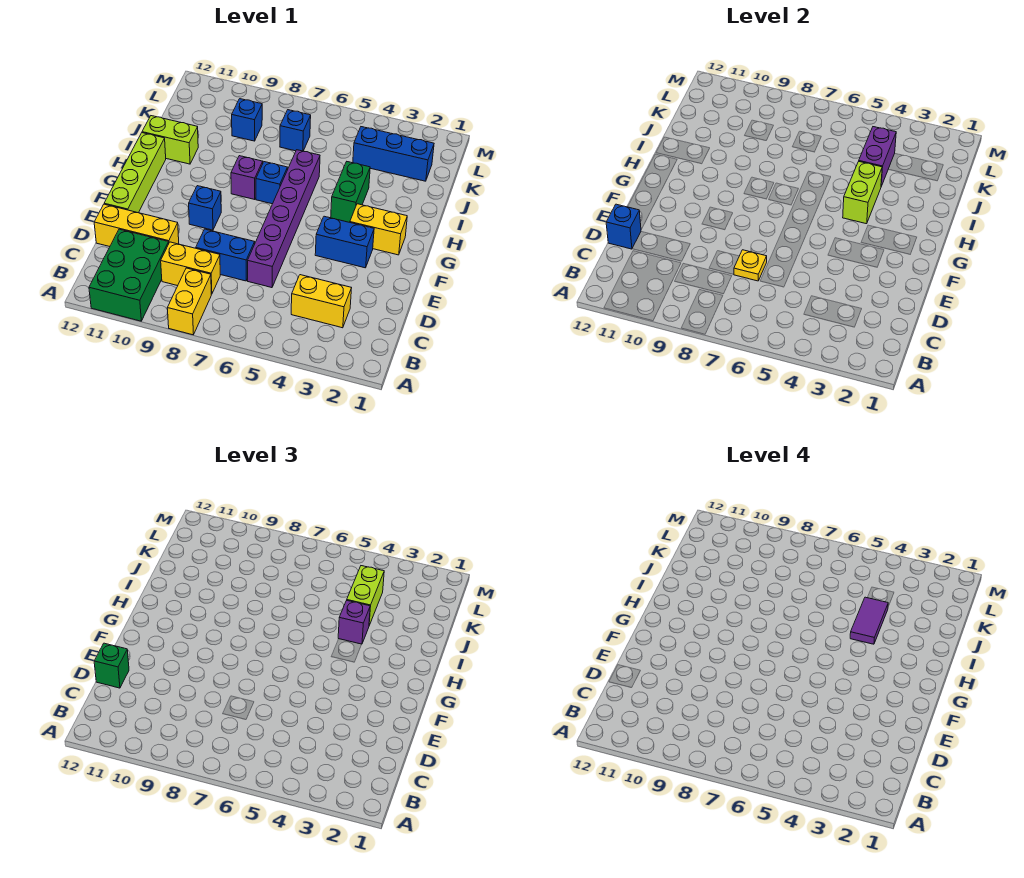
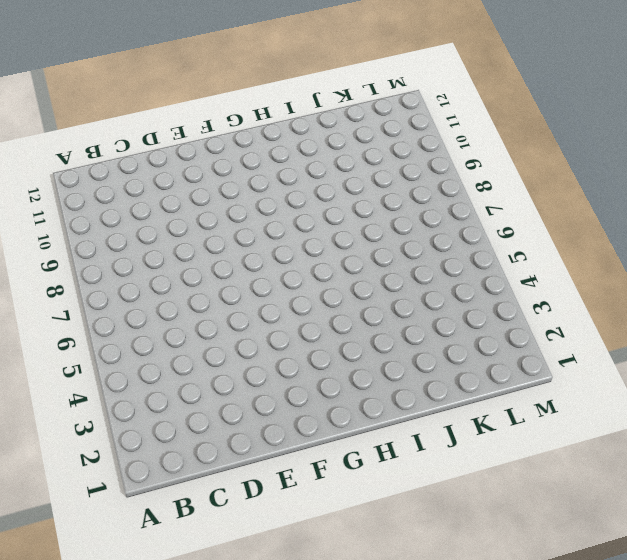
none -> yellow 1x2 brick [167,268,211,335]
none -> green 2x3 brick [89,229,169,321]
none -> yellow 1x2 brick [291,275,351,328]

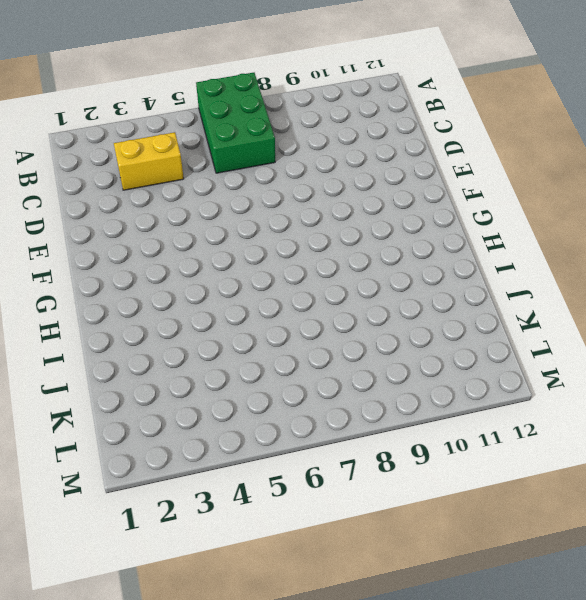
green 2x3 brick [196,73,275,173] -> green 2x3 brick moved to [89,229,169,321]
none -> yellow 1x2 brick [167,268,211,335]
none -> yellow 1x2 brick [161,242,220,294]
none -> purple 1x6 brick [248,150,320,288]

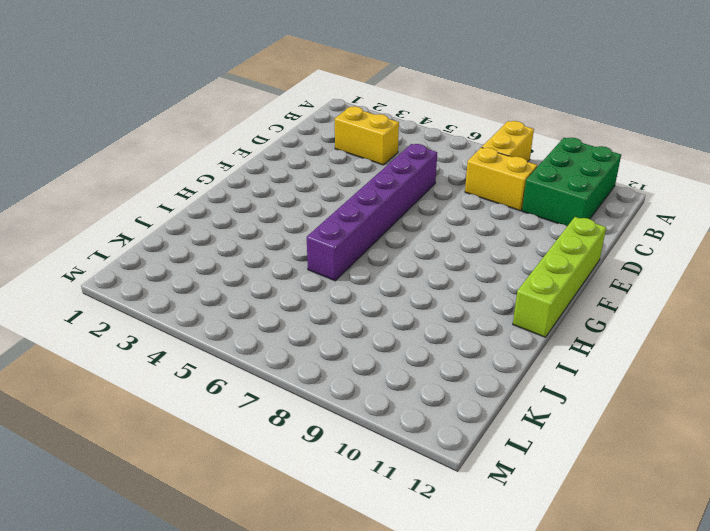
none -> blue 1x2 brick [196,229,255,281]
none -> yellow 1x3 brick [94,204,179,247]
none -> blue 1x2 brick [315,216,374,268]

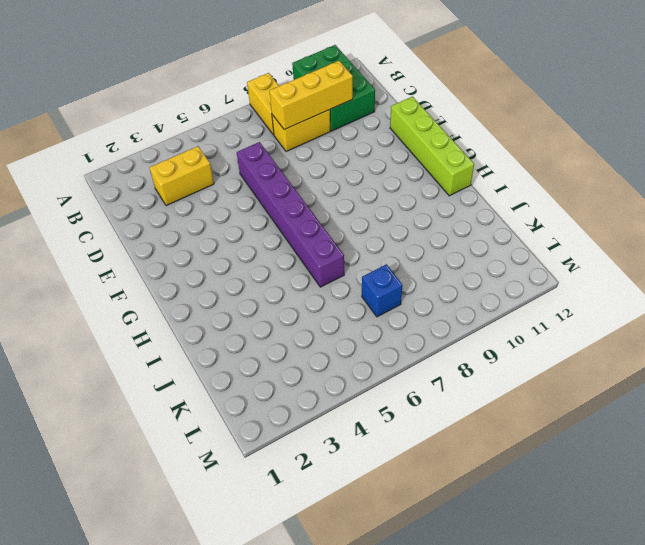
yellow 1x3 brick [269,61,353,130] -> yellow 1x3 brick moved to [94,204,179,247]
none -> blue 1x2 brick [196,229,255,281]
none -> blue 1x2 brick [315,216,374,268]
none -> blue 1x1 brick [189,186,221,230]

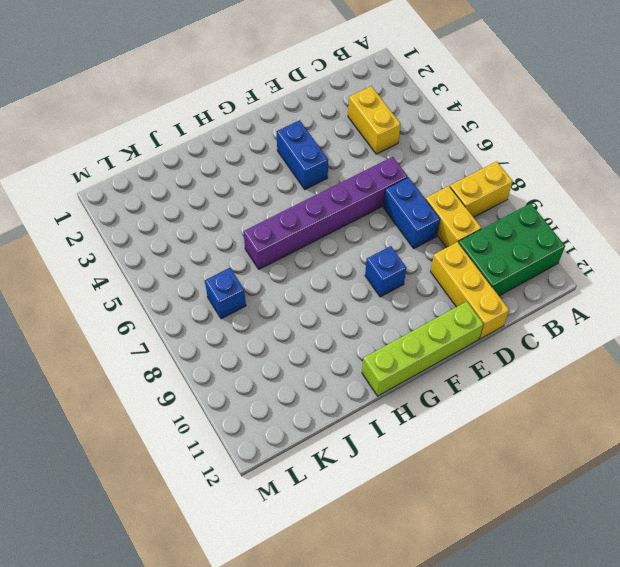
none -> yellow 1x2 brick [350,204,407,255]
none -> green 1x2 brick [331,162,370,222]
none -> blue 1x1 brick [256,162,287,204]

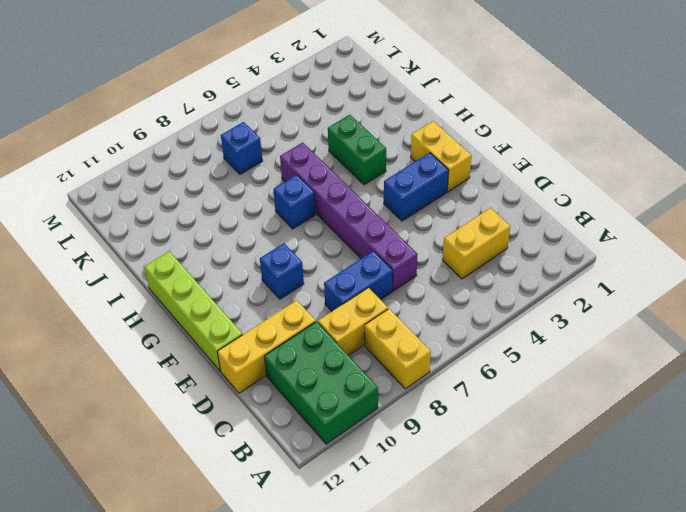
yellow 1x2 brick [411,121,472,192] -> yellow 1x2 brick turned to [350,204,407,255]
none -> purple 1x1 brick [231,156,263,199]
none -> lime 1x2 brick [142,116,198,164]
none -> blue 1x3 brick [353,127,434,181]

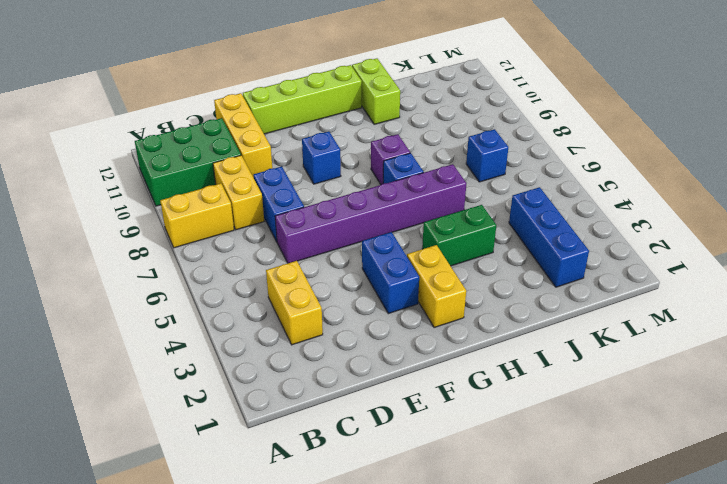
none -> blue 1x1 brick [232,99,262,141]
none -> yellow 1x1 plate [734,250,767,281]
none -> blue 1x1 brick [606,204,641,249]

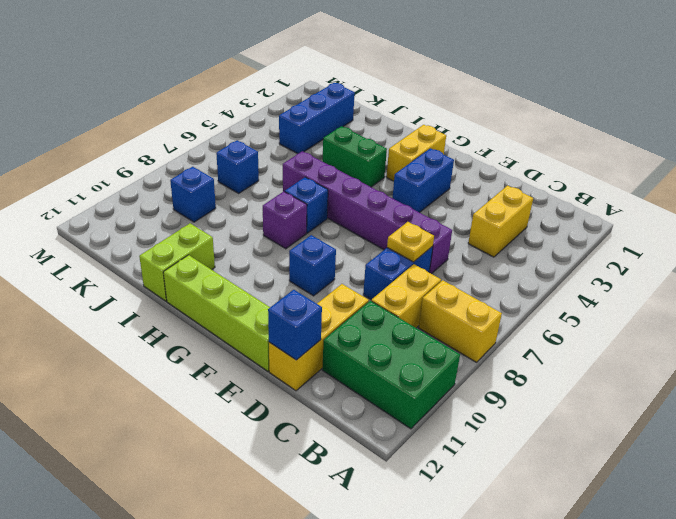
none -> lime 1x2 brick [843,161,882,224]
none -> purple 1x2 brick [859,127,896,186]
none -> green 1x1 brick [94,643,129,688]

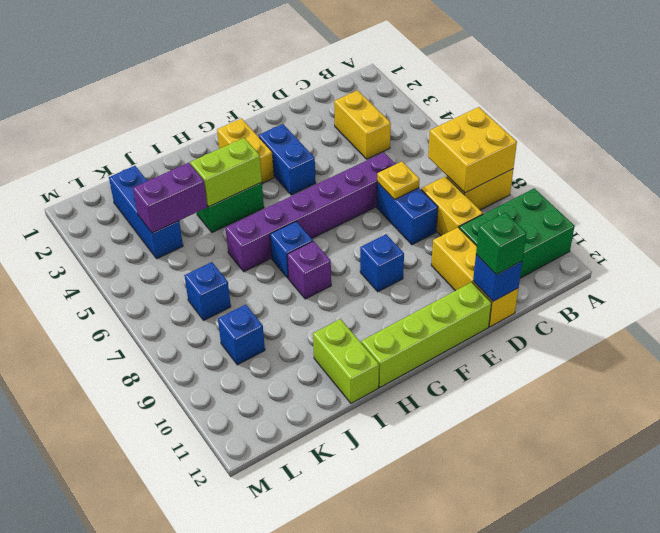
yellow 2x2 brick [428,107,517,193] -> none
none -> purple 1x1 brick [338,600,370,644]
none -> lime 1x2 brick [347,566,384,625]
none -> purple 1x2 tile [850,597,888,644]

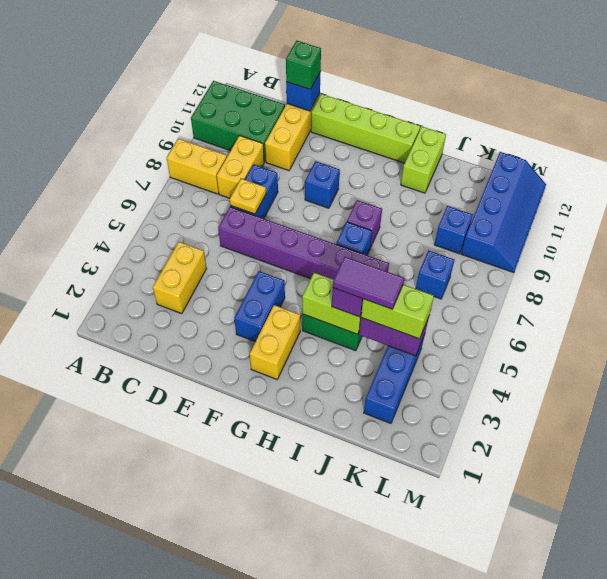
blue 2x4 slope [461,152,546,273] -> none

